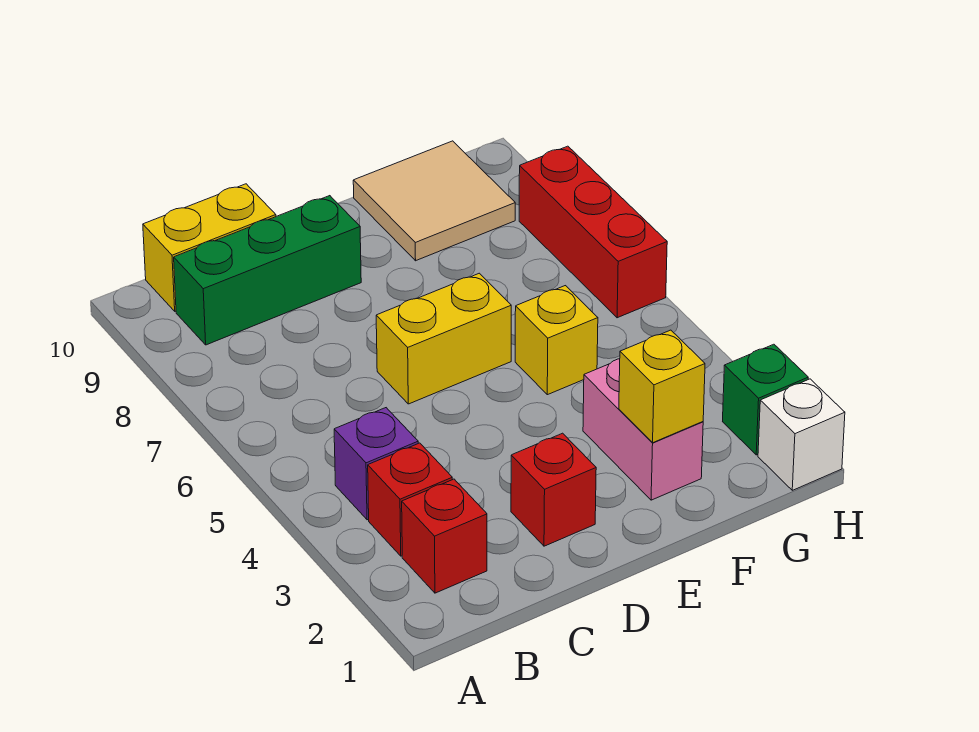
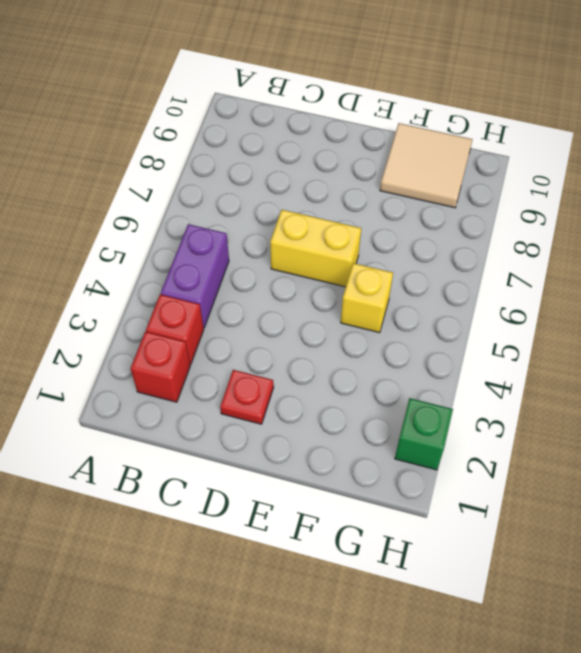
purple 1x2 brick [161,224,229,328] -> purple 1x1 brick [334,408,418,520]
red 1x1 plate [220,370,274,424] -> red 1x1 brick [511,433,596,546]
none -> green 1x3 brick [174,196,361,345]
none -> yellow 1x2 brick [143,184,276,311]
none -> pink 1x2 brick [583,359,703,500]

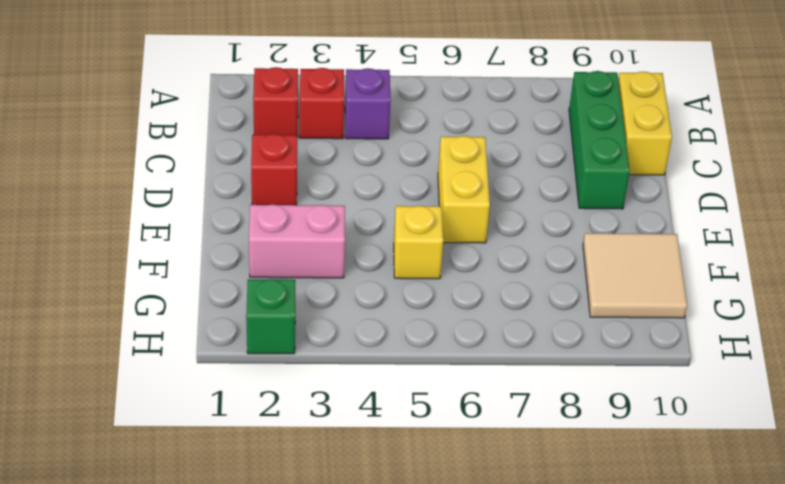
none -> white 1x1 brick [758,379,845,490]
none -> red 1x3 brick [519,146,667,318]
none -> yellow 1x1 brick [619,330,705,443]

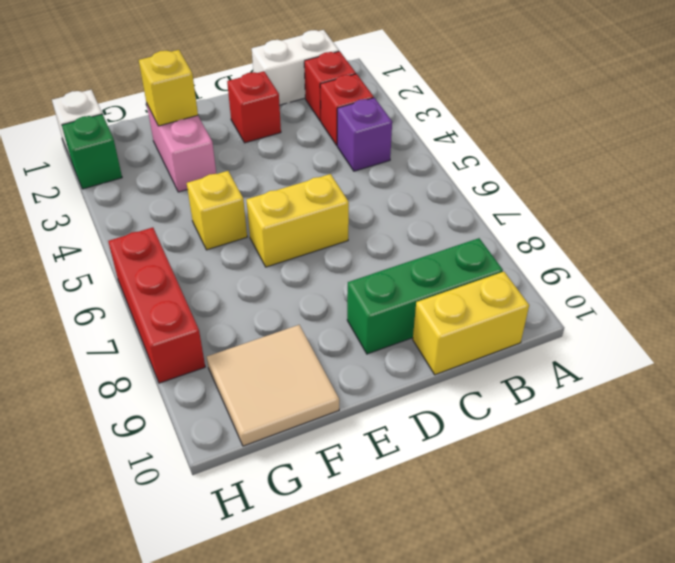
white 1x2 brick [252,30,339,105] -> none

